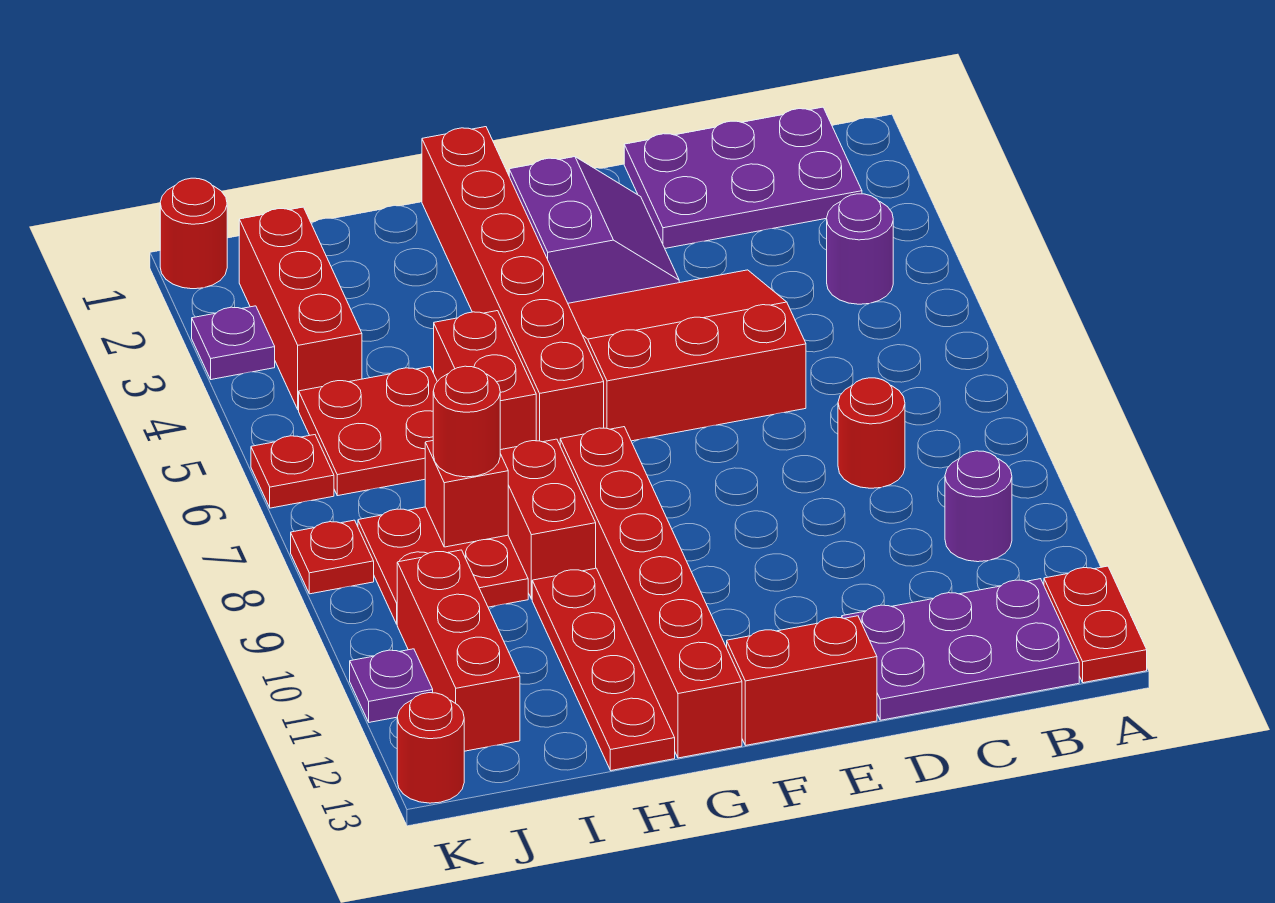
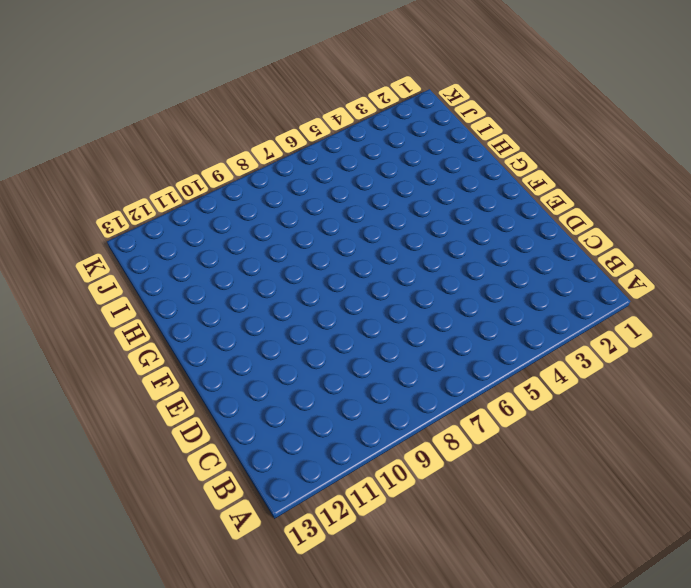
none -> red 1x2 plate [1044,566,1147,683]
none -> purple 2x3 plate [624,107,862,248]
none -> purple 1x1 round brick [827,194,893,304]

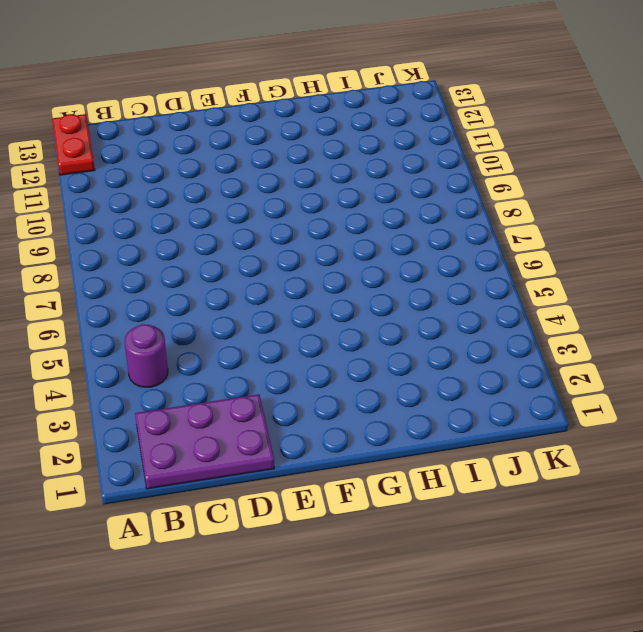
none -> purple 1x1 round brick [945,451,1012,562]
none -> purple 2x3 plate [842,579,1079,720]
none -> red 1x1 round brick [838,378,905,488]

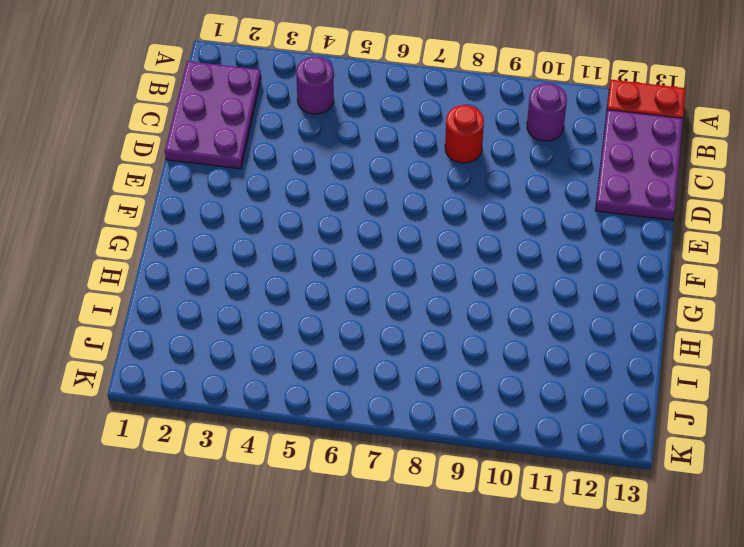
none -> red 3x3 slope [568,270,806,441]
none -> purple 2x2 slope [509,157,679,303]
none -> red 1x2 brick [727,616,877,745]

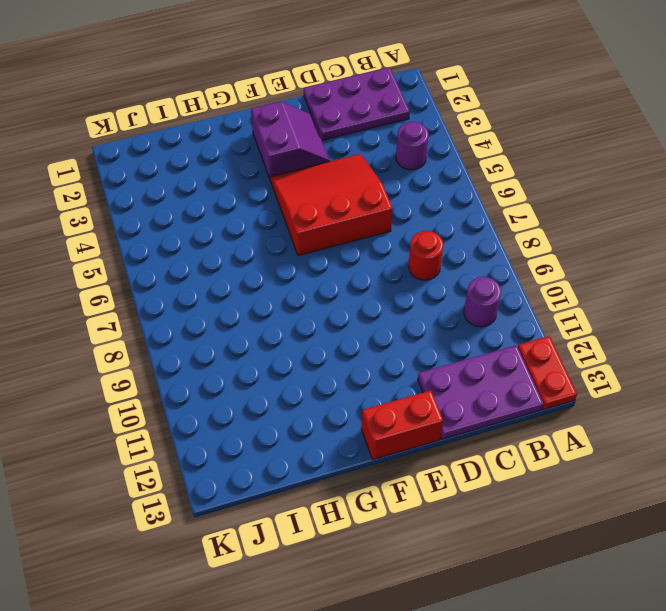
none -> red 1x6 brick [422,127,604,444]
none -> red 1x6 brick [560,427,742,758]
none -> red 1x2 brick [434,311,536,450]

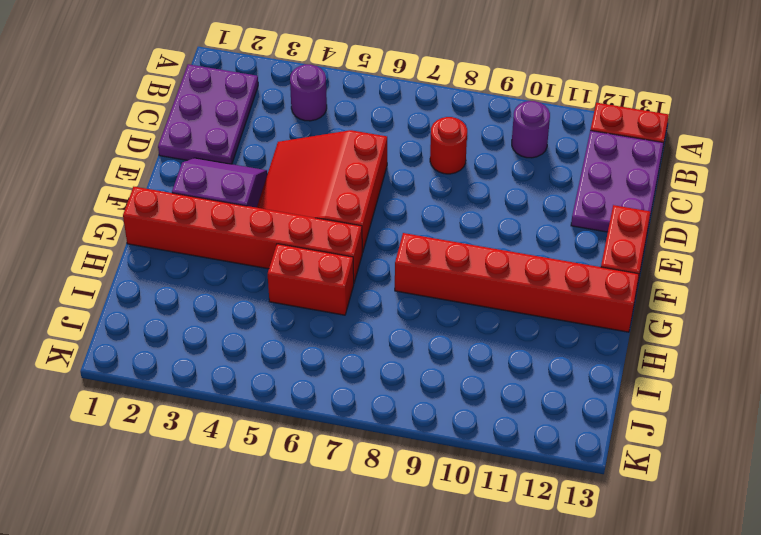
none -> red 1x2 brick [500,439,596,599]
none -> red 1x4 plate [532,568,675,770]
none -> red 2x2 plate [299,367,437,496]

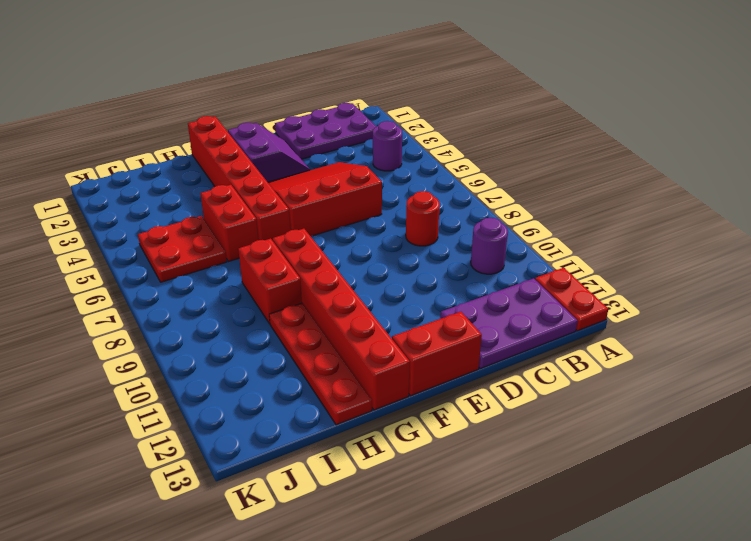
none -> red 2x2 plate [358,507,528,624]
none -> red 1x3 brick [239,207,362,410]
none -> red 1x3 brick [397,550,520,751]

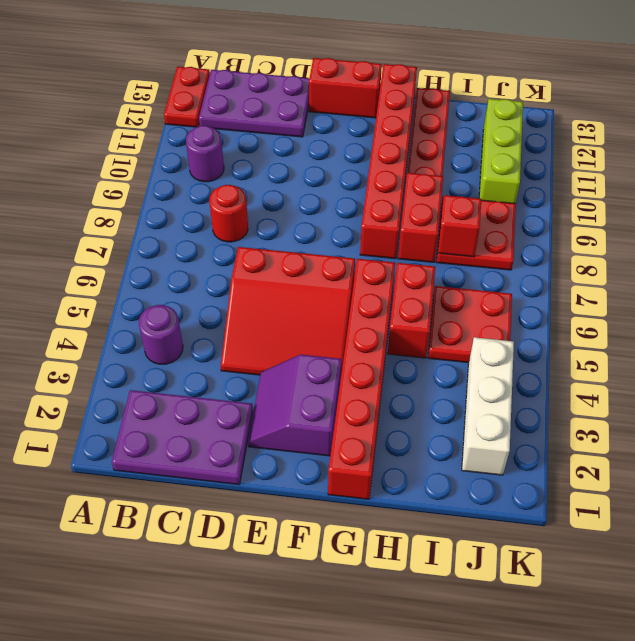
white 1x3 brick [462,337,514,475] -> red 1x3 brick [239,207,362,410]
lime 1x3 brick [479,99,523,203] -> red 1x3 brick [397,550,520,751]
none -> red 1x1 round brick [160,178,227,289]
none -> purple 1x1 plate [192,306,275,380]
none -> red 1x1 plate [251,435,334,508]

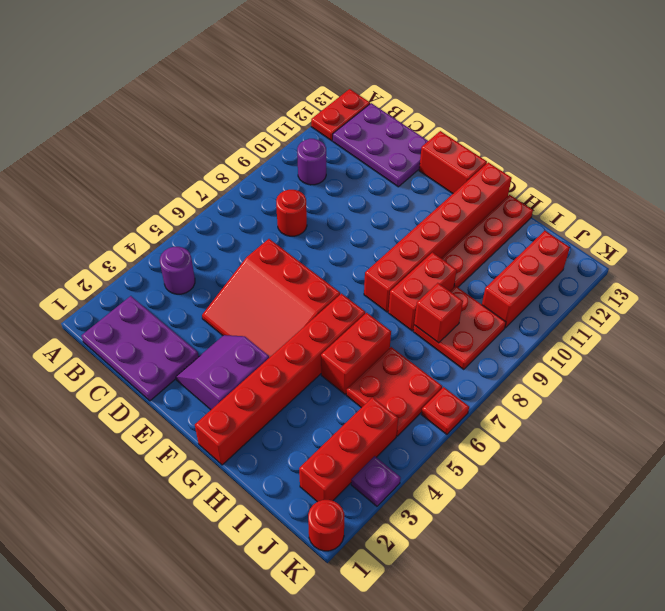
none -> red 1x1 plate [291,520,374,594]
none -> purple 1x1 plate [350,649,433,722]
none -> red 1x1 round brick [397,693,464,803]

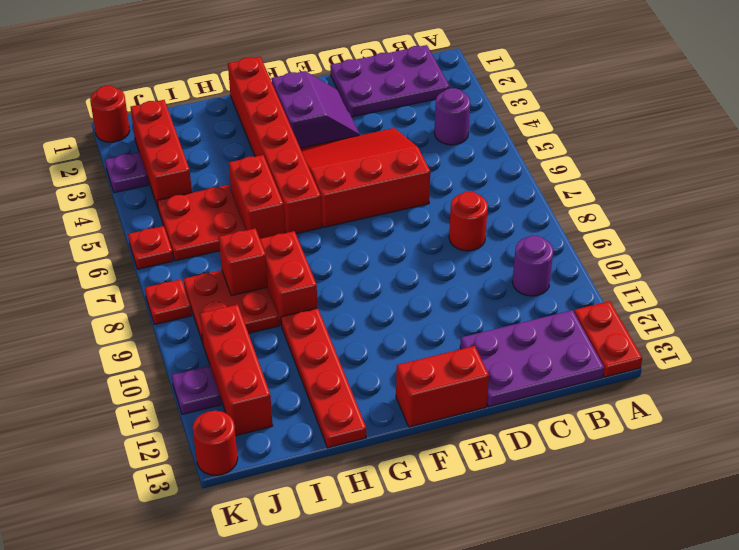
none -> red 1x6 brick [560,427,742,758]
none -> red 1x1 round brick [433,366,500,477]

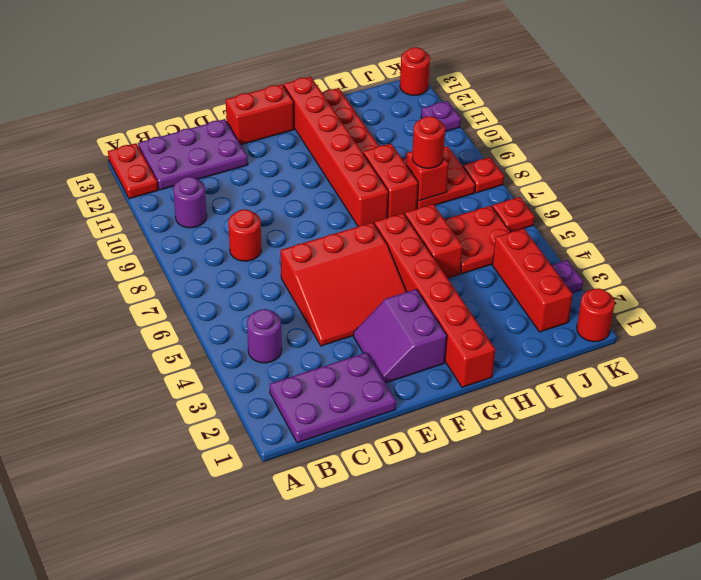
none -> red 1x3 brick [397,550,520,751]

